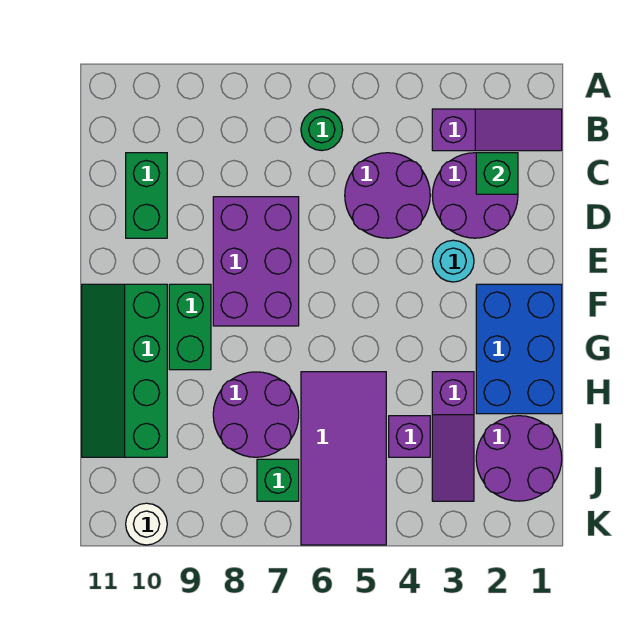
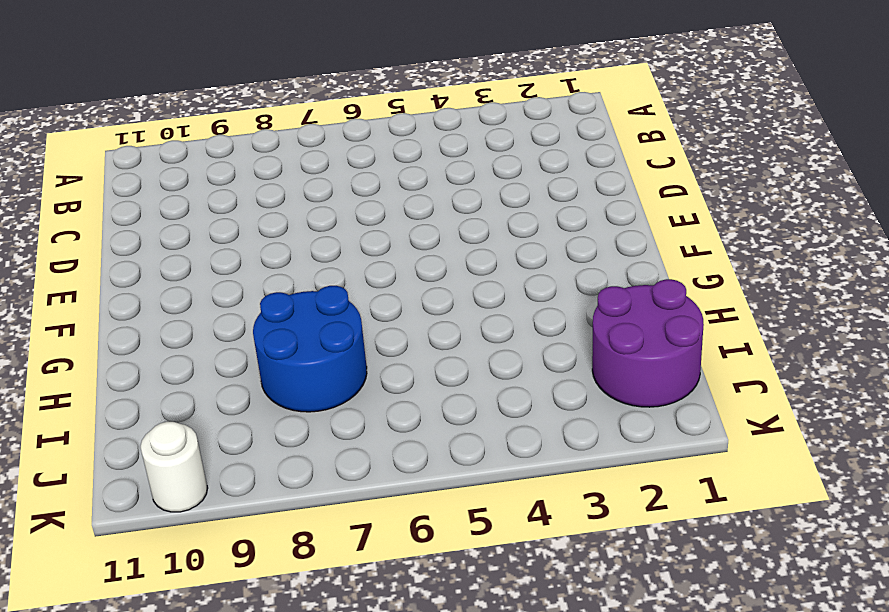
blue 2x2 round brick [253,286,367,412] -> purple 2x2 round brick [213,372,299,457]
none -> purple 1x3 slope [432,109,562,151]
none -> green 1x1 round brick [301,109,343,151]
none -> purple 2x2 round brick [432,153,518,238]

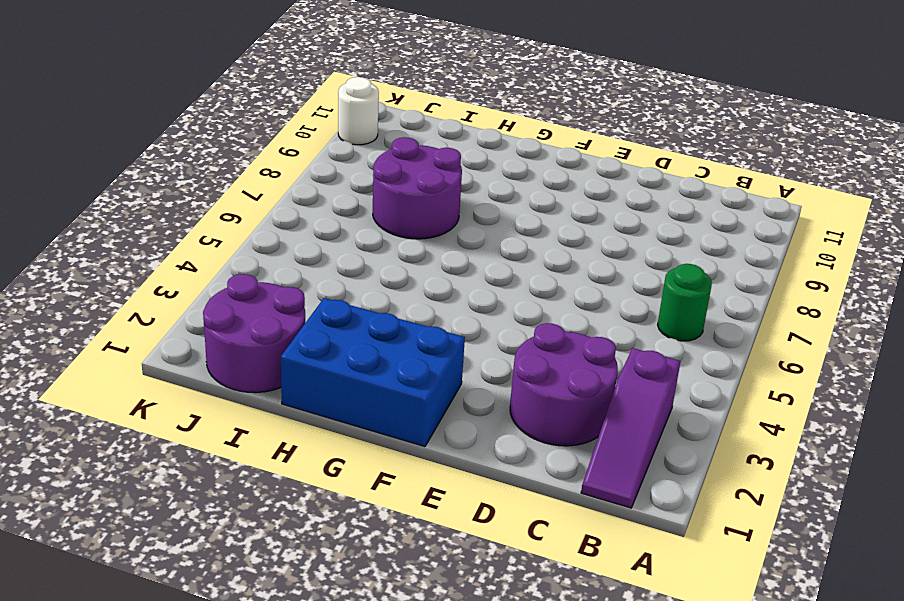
none -> purple 2x2 round brick [345,153,430,238]
none -> green 1x2 brick [126,153,167,238]
none -> purple 2x3 brick [213,197,299,326]

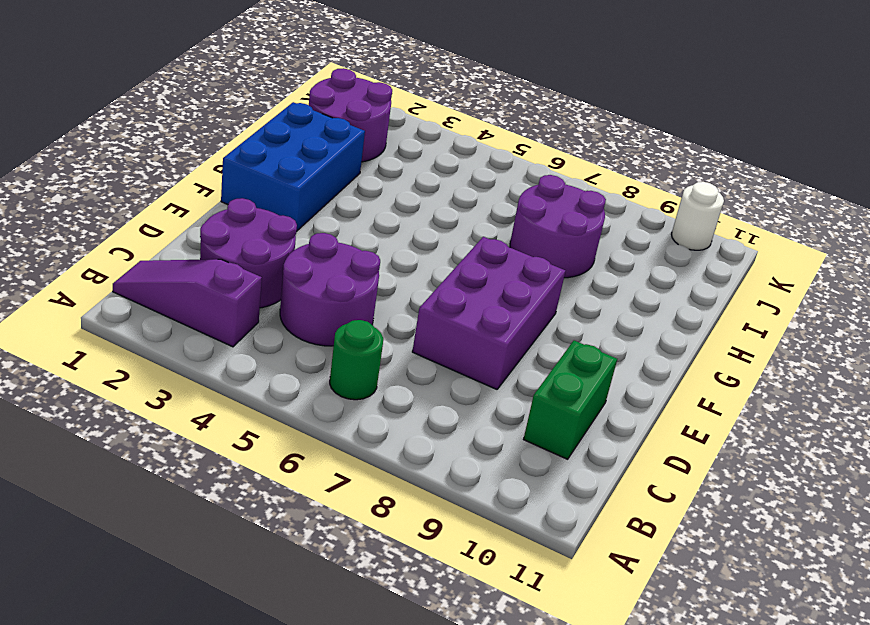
none -> cyan 1x1 round brick [432,240,474,282]
none -> green 1x2 brick [169,284,211,370]
none -> green 2x4 slope [82,284,167,457]

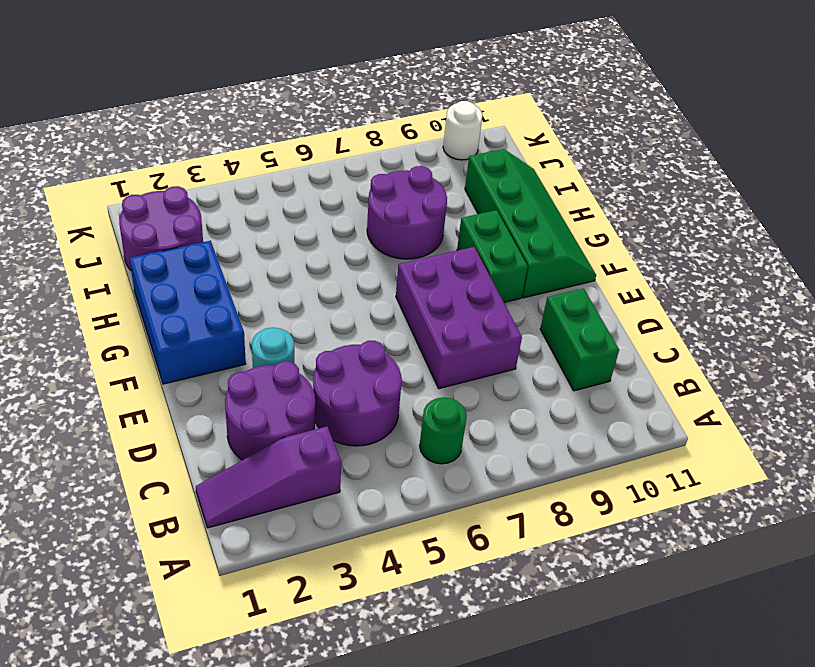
none -> purple 1x3 slope [432,372,474,501]
none -> purple 2x4 tile [301,372,386,545]
none -> purple 1x1 brick [389,416,430,457]

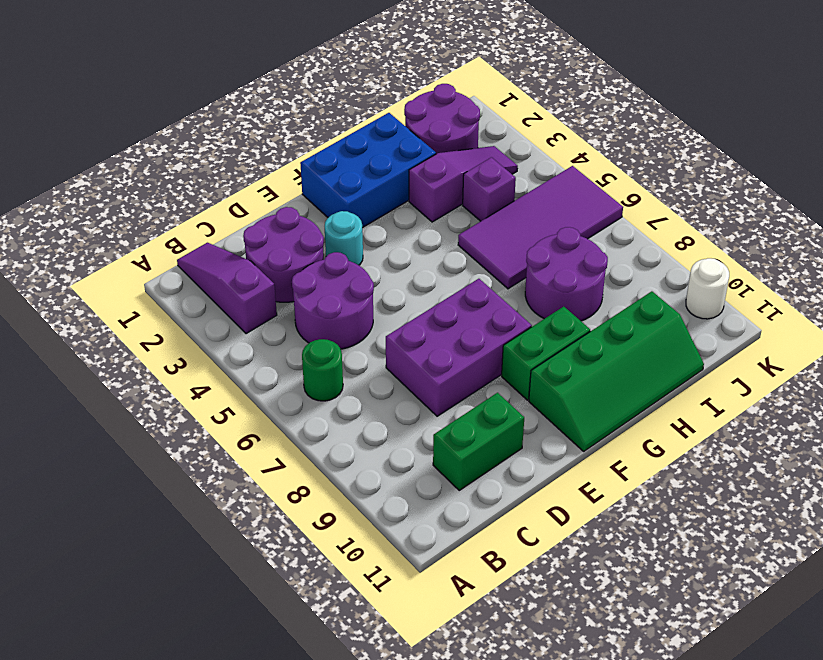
none -> green 1x1 brick [257,459,299,501]
none -> green 1x1 brick [476,153,518,194]

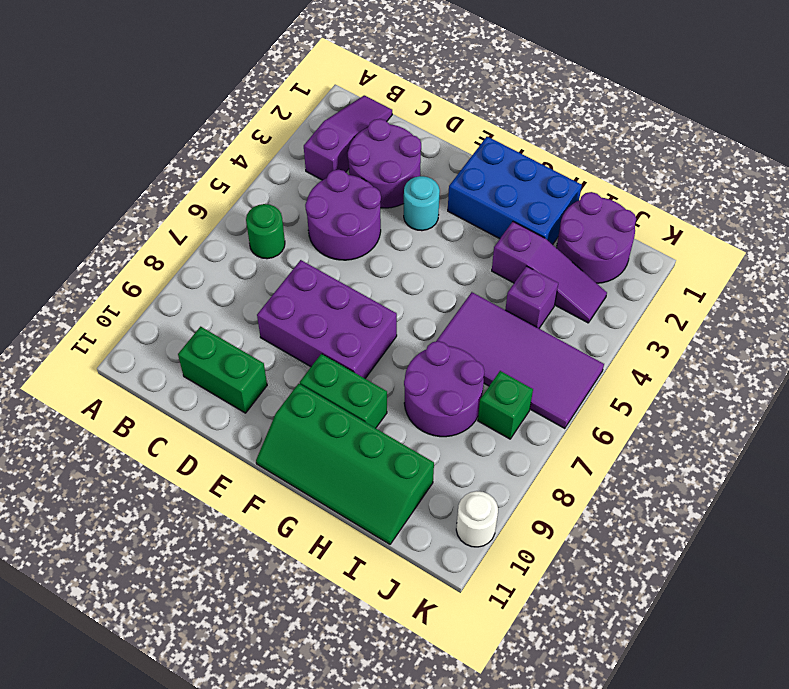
none -> green 1x1 brick [476,153,518,194]

